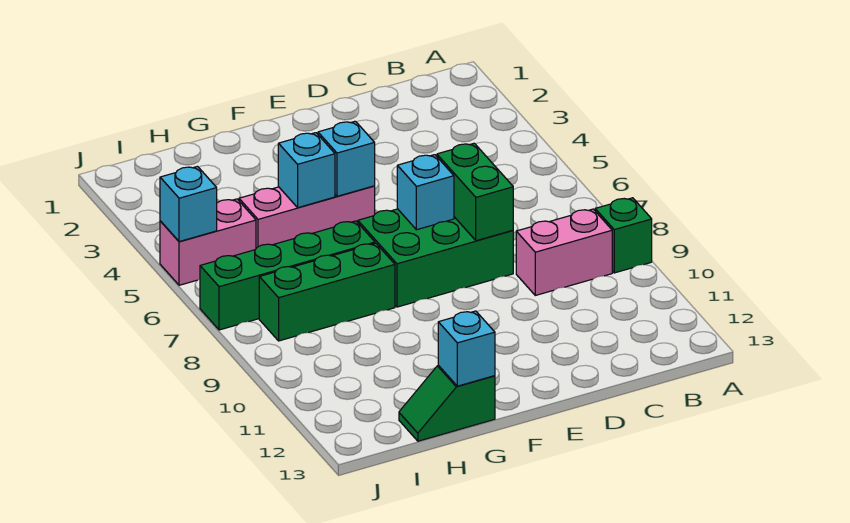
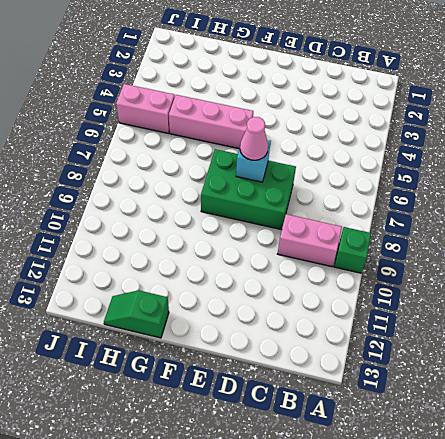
pink 1x1 cone [240,117,268,160] -> none
none -> green 1x4 brick [200,221,375,330]
none -> green 1x3 brick [259,243,395,341]
none -> green 1x2 brick [437,143,513,241]

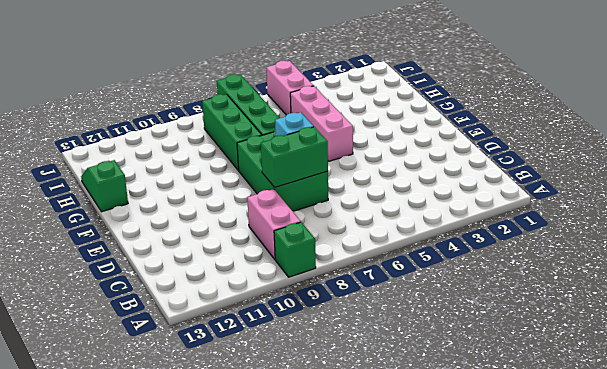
none -> cyan 1x1 brick [318,121,375,196]
none -> cyan 1x1 brick [278,133,335,208]
none -> cyan 1x1 brick [438,311,495,386]

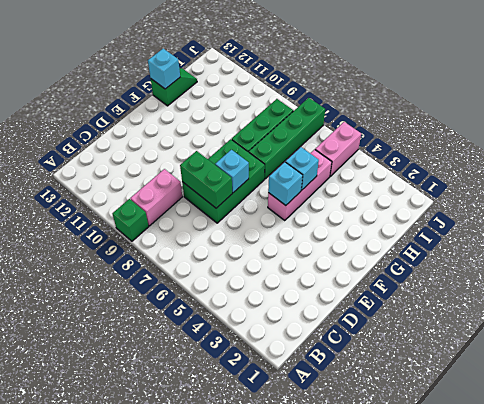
none -> cyan 1x1 brick [160,166,217,242]

